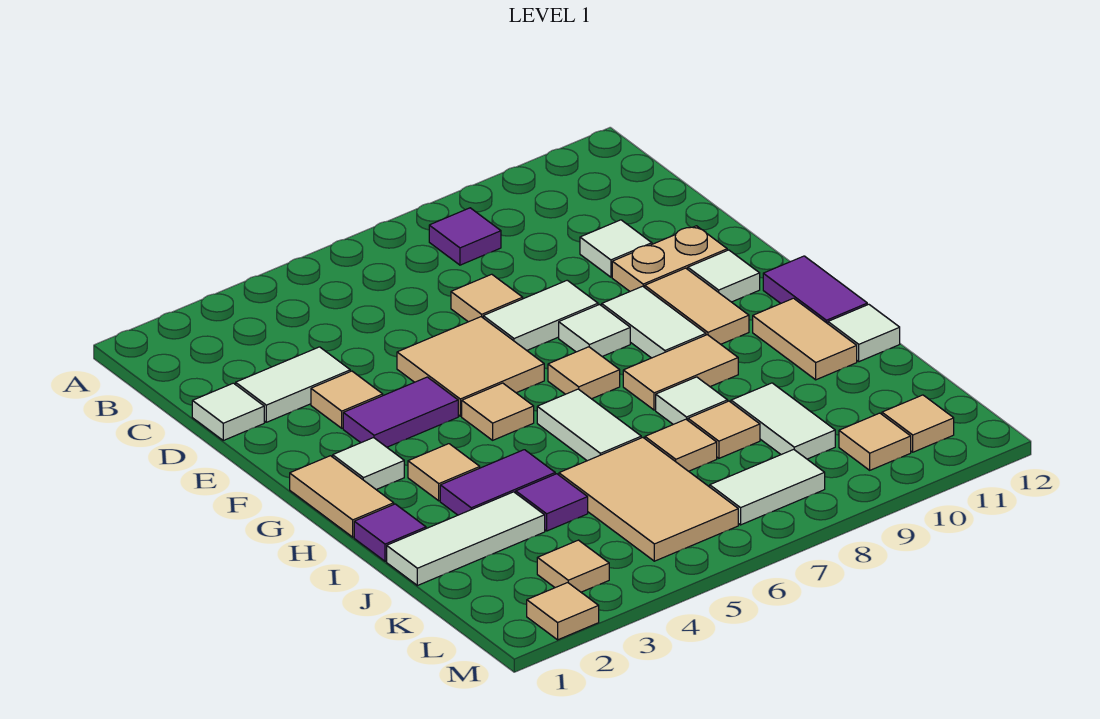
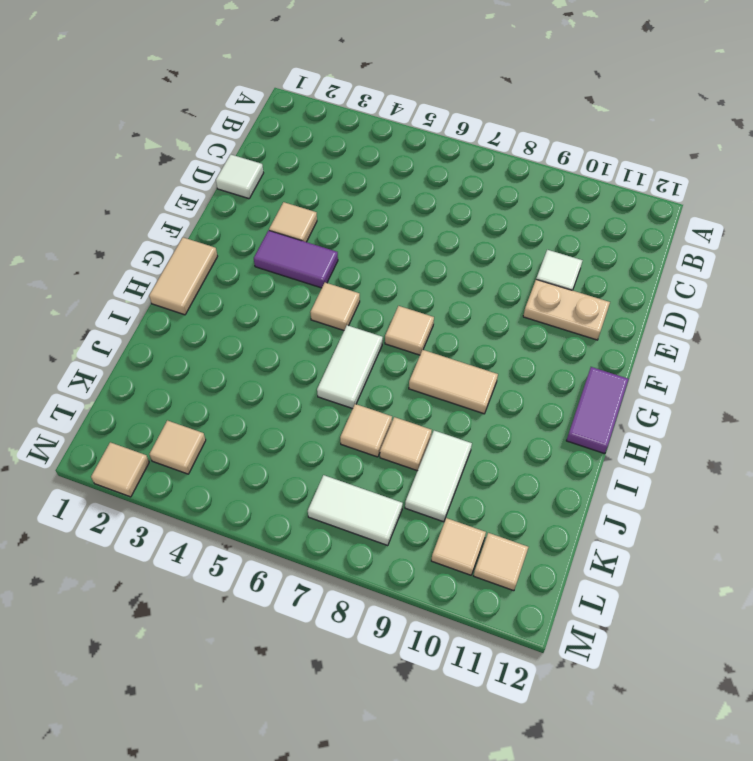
none -> purple 1x1 tile [429,208,501,265]
none -> white 1x2 tile [236,347,350,422]
none -> tan 1x1 tile [451,274,523,322]
none -> tan 2x2 tile [397,317,544,416]

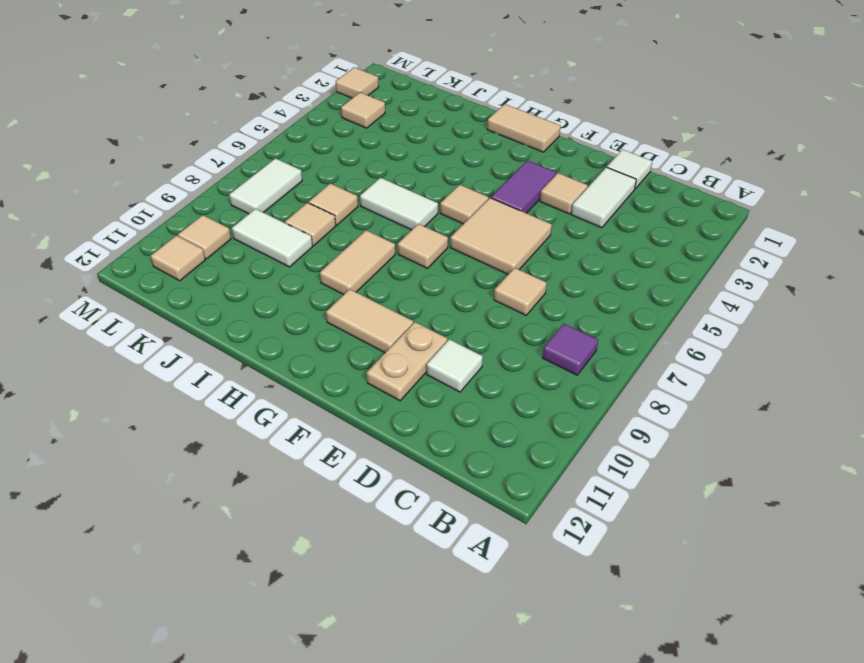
none -> white 1x2 tile [483,280,598,350]
none -> white 1x1 tile [559,305,630,357]
none -> white 1x2 tile [602,286,706,358]
none -> white 1x1 tile [688,250,760,302]

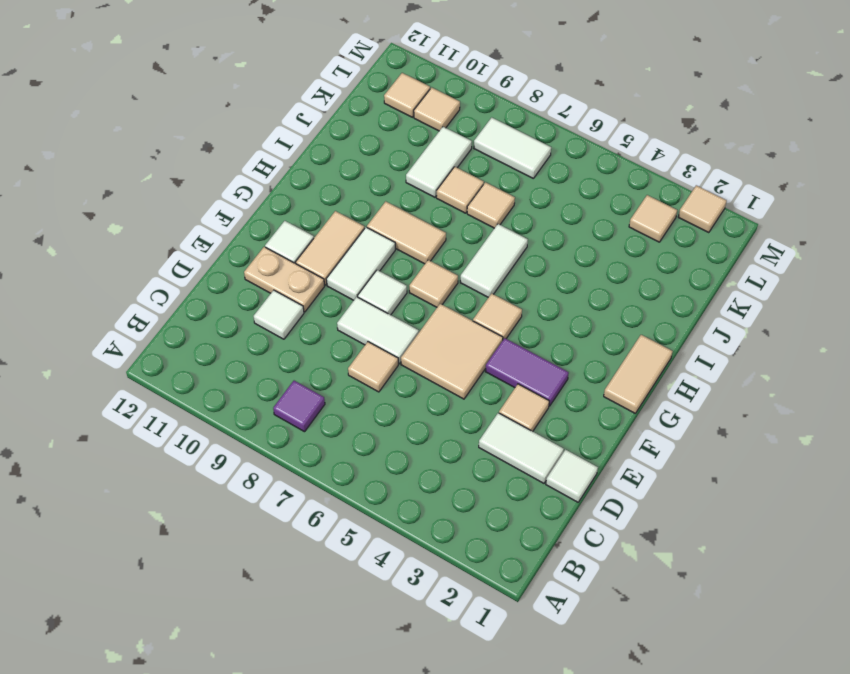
none -> white 1x1 tile [333,438,404,490]
none -> purple 1x2 tile [763,256,867,324]
none -> tan 1x1 tile [408,444,480,501]
none -> tan 1x2 tile [753,298,857,380]

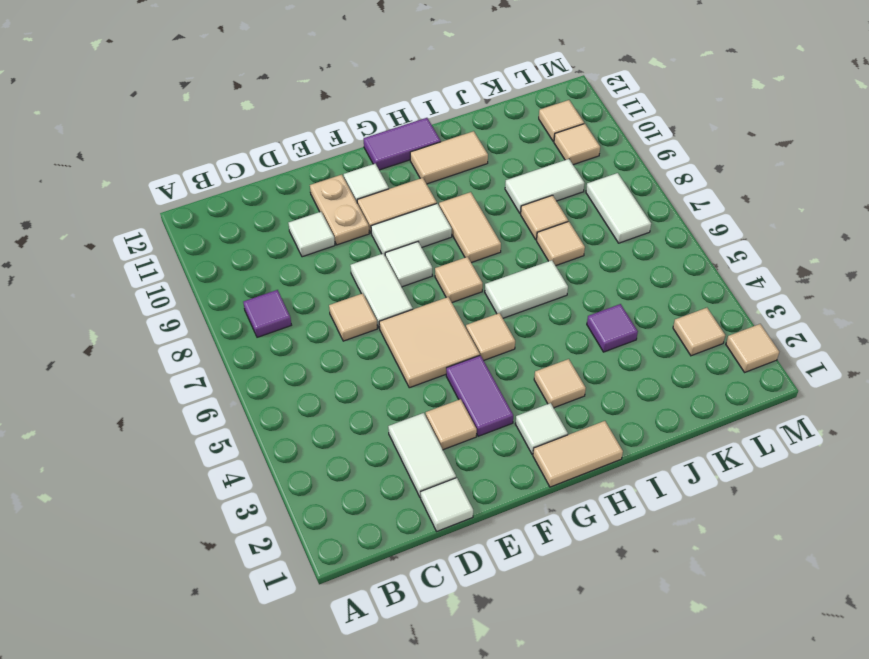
none -> purple 1x1 tile [354,504,426,561]
none -> purple 1x2 tile [440,450,555,515]
none -> white 1x1 tile [656,377,728,424]
none -> white 1x1 tile [828,304,900,362]

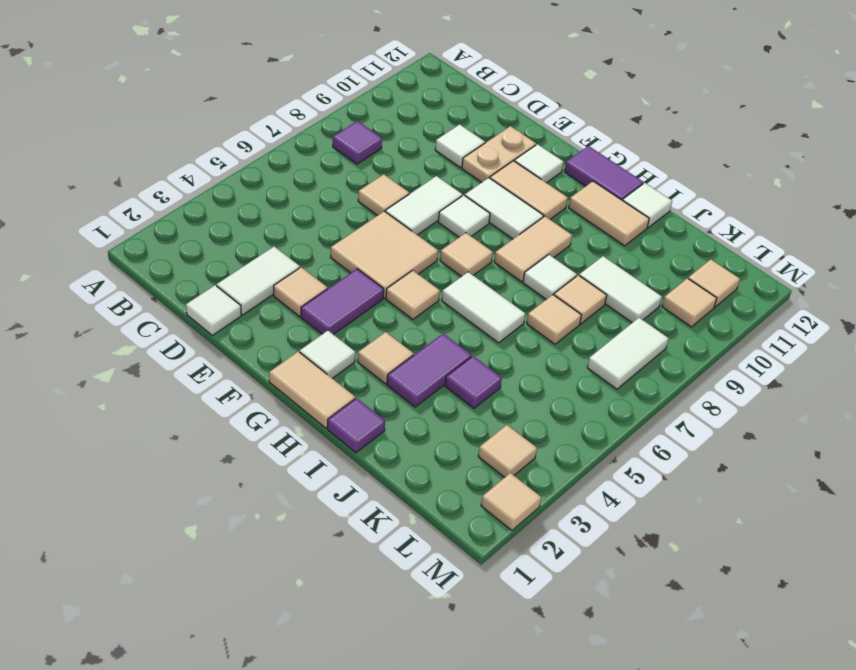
none -> white 1x3 tile [387,492,545,586]
none -> tan 2x3 tile [559,438,738,561]

